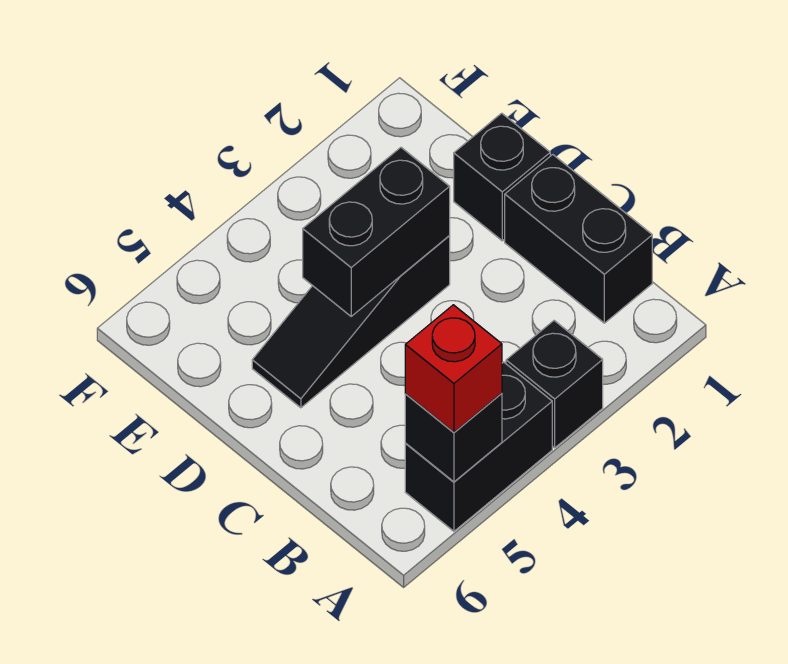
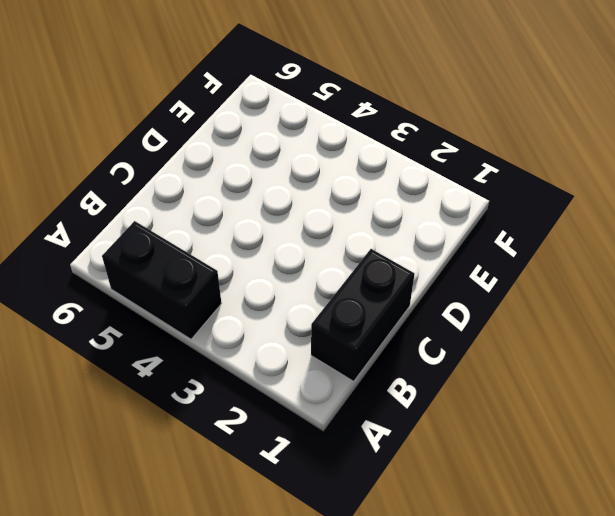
none -> black 1x1 brick [506,321,603,448]
none -> black 1x1 brick [454,113,550,241]

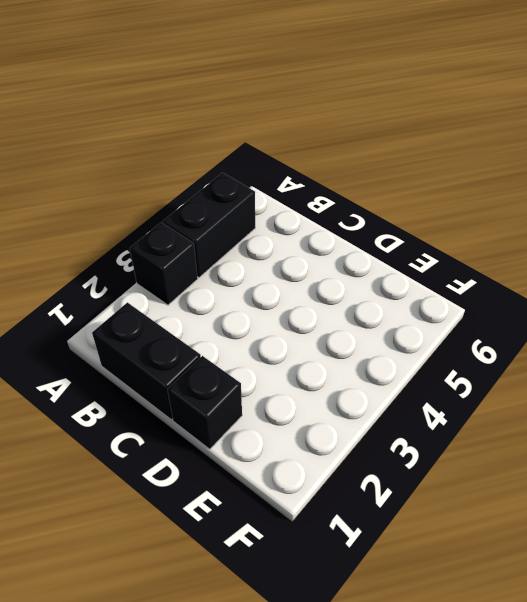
none -> black 1x3 slope [252,236,450,408]
none -> black 1x1 brick [405,393,502,482]

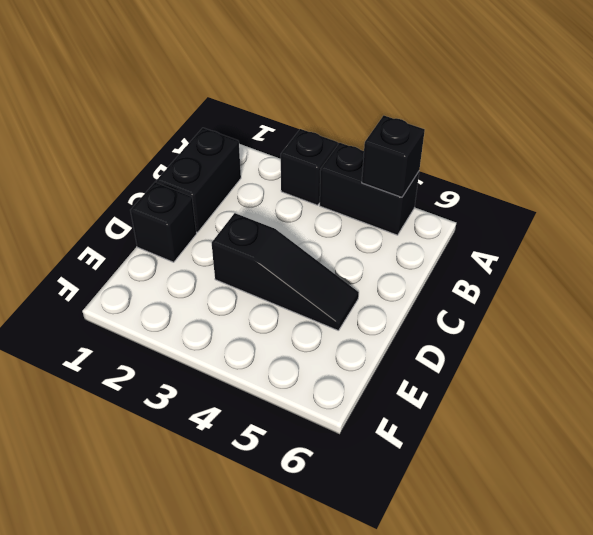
none -> black 1x2 brick [303,147,450,316]
none -> red 1x1 brick [405,305,502,432]

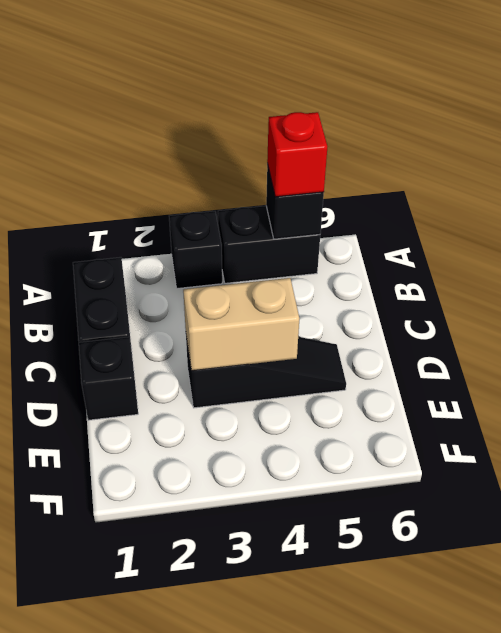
tan 1x2 brick [183,278,299,371] -> black 1x2 brick [303,147,450,316]

